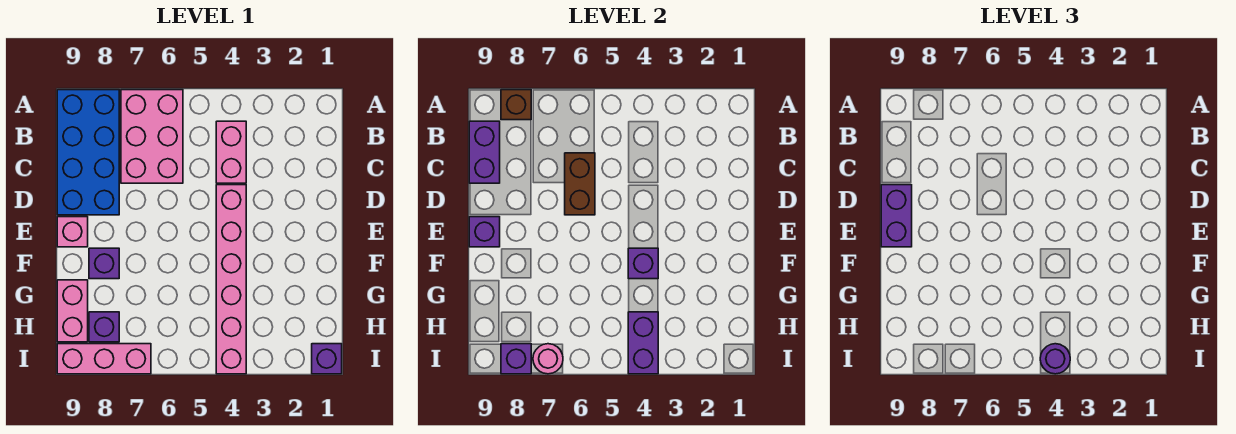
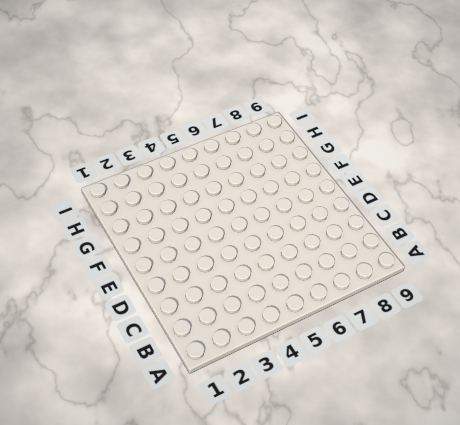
none -> pink 2x3 brick [121,90,183,183]
none -> blue 2x4 brick [57,90,119,215]
none -> pink 1x2 brick [216,121,246,183]

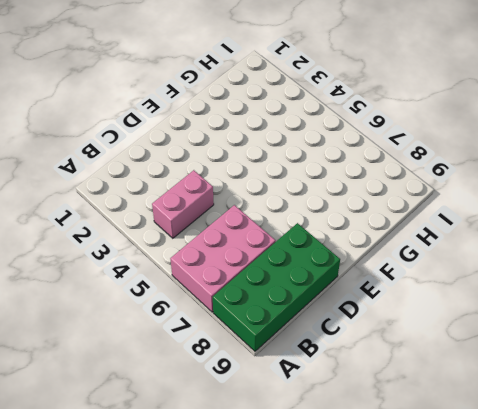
green 2x4 brick [213,223,340,351] -> blue 2x4 brick [57,90,119,215]
none -> pink 1x6 brick [216,185,246,374]
none -> pink 1x1 brick [57,217,88,247]
none -> purple 1x1 brick [89,248,119,279]

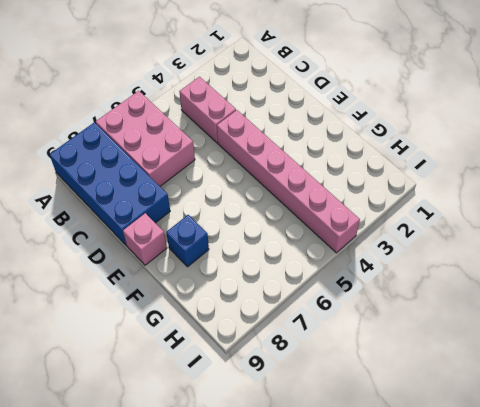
blue 1x1 brick [166,215,209,267] -> purple 1x1 brick [89,248,119,279]
none -> pink 1x2 brick [57,280,88,342]
none -> purple 1x1 brick [89,312,119,342]
none -> purple 1x1 brick [312,344,342,374]

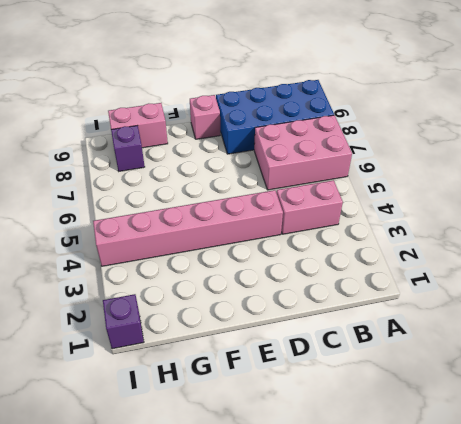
none -> purple 1x1 brick [89,248,119,279]
none -> pink 1x3 brick [57,344,151,374]
none -> brown 1x1 brick [501,90,531,120]

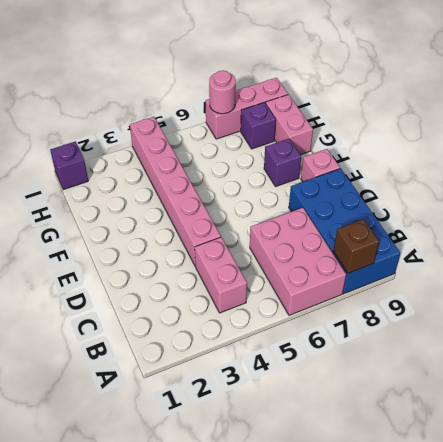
none -> purple 1x2 brick [469,121,500,183]
none -> brown 1x2 brick [565,153,595,215]
none -> purple 1x1 brick [469,217,500,247]

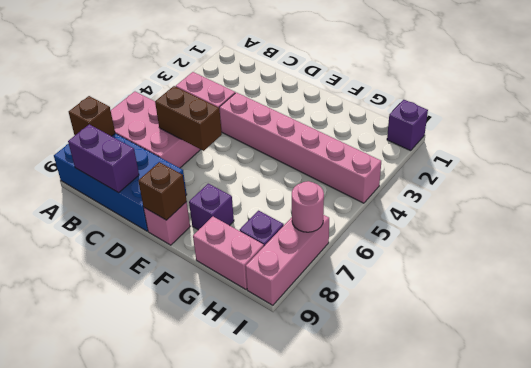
brown 1x1 brick [138,162,187,220] -> purple 1x1 brick [469,217,500,247]
none -> purple 1x1 brick [628,248,658,279]
none -> purple 1x2 brick [628,312,658,374]
none -> purple 1x1 brick [501,344,531,374]

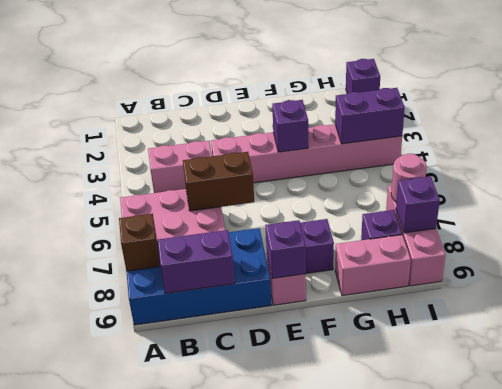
none -> purple 1x2 brick [881,185,912,247]
none -> purple 1x1 round brick [1040,344,1070,374]

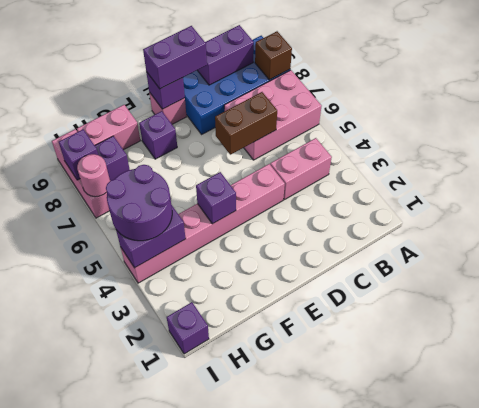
purple 2x2 round brick [106,165,172,241] -> purple 1x1 round brick [1040,344,1070,374]

